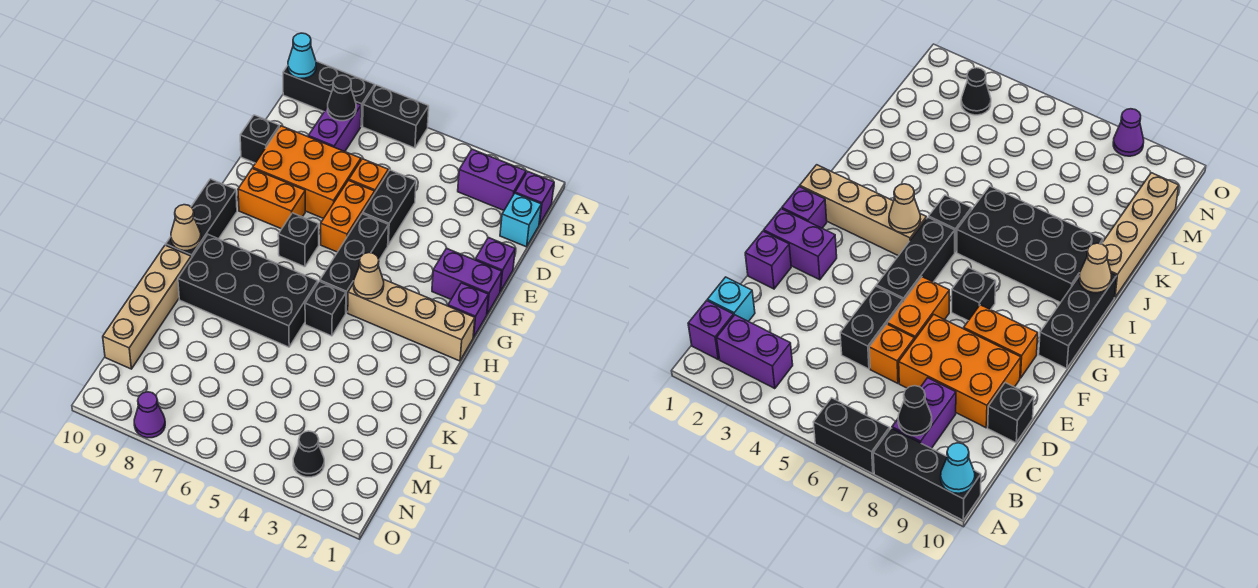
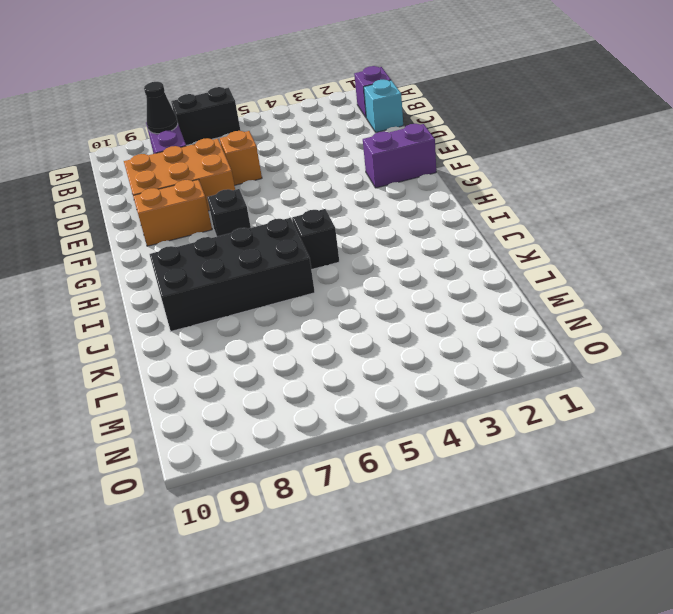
none -> black 1x3 brick [283,61,375,126]
none -> purple 1x2 brick [458,149,526,210]
none -> black 1x2 brick [363,170,416,245]

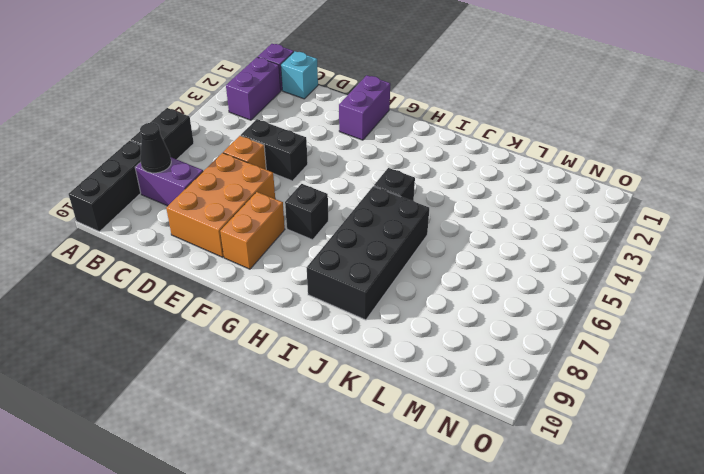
none -> black 1x1 brick [240,115,279,163]
none -> purple 1x1 brick [475,238,515,292]
none -> orange 1x2 brick [321,181,375,252]

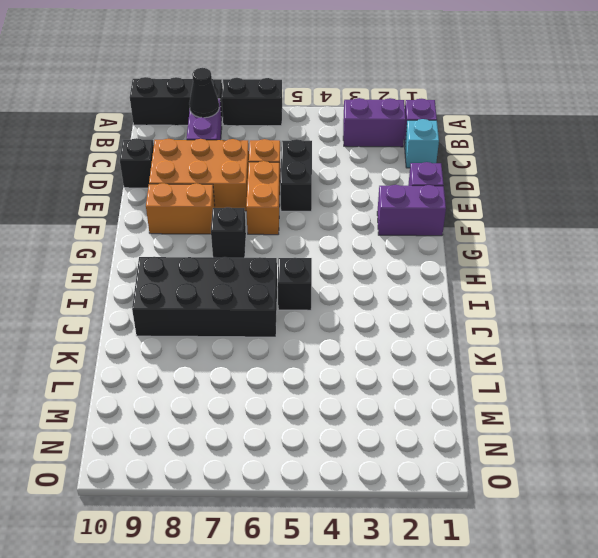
none -> black 1x3 brick [320,214,389,313]
none -> purple 1x1 brick [448,283,489,337]
none -> black 1x3 brick [166,179,237,258]

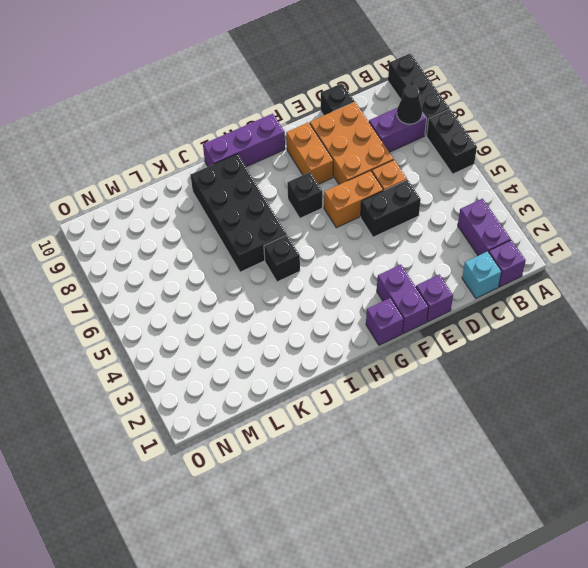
purple 1x3 brick [203,114,285,167] -> black 1x3 brick [166,179,237,258]
none -> black 1x3 brick [320,214,389,313]
none -> tan 1x4 brick [348,279,475,361]
none -> tan 1x4 brick [103,245,191,369]

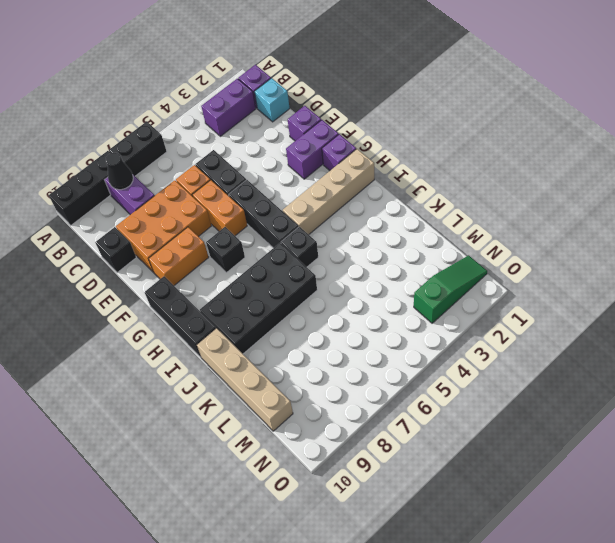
green 1x3 slope [414,255,487,323] -> black 1x1 cone [293,431,324,477]
none -> purple 1x1 cone [134,392,165,438]
none -> cyan 1x1 cone [288,33,316,78]
none -> tan 1x1 cone [354,253,384,299]

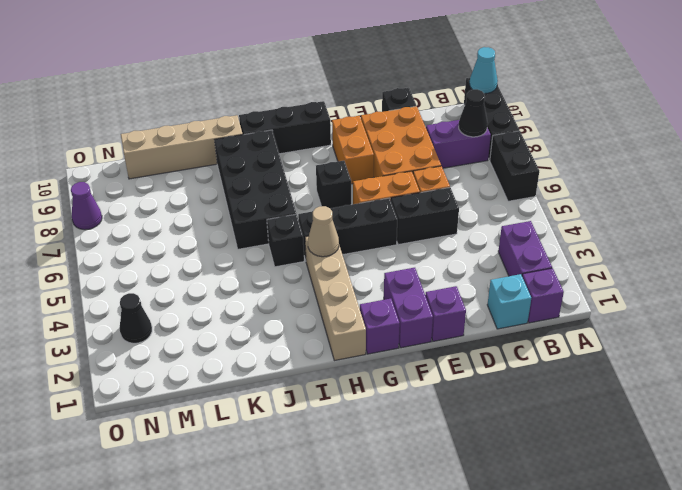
none -> tan 1x1 cone [171,205,201,251]

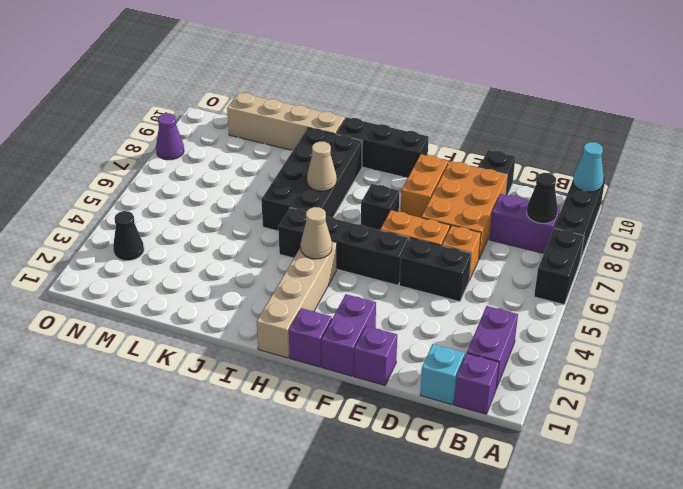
tan 1x1 cone [307,142,337,191] -> tan 1x1 cone moved to [171,205,201,251]

